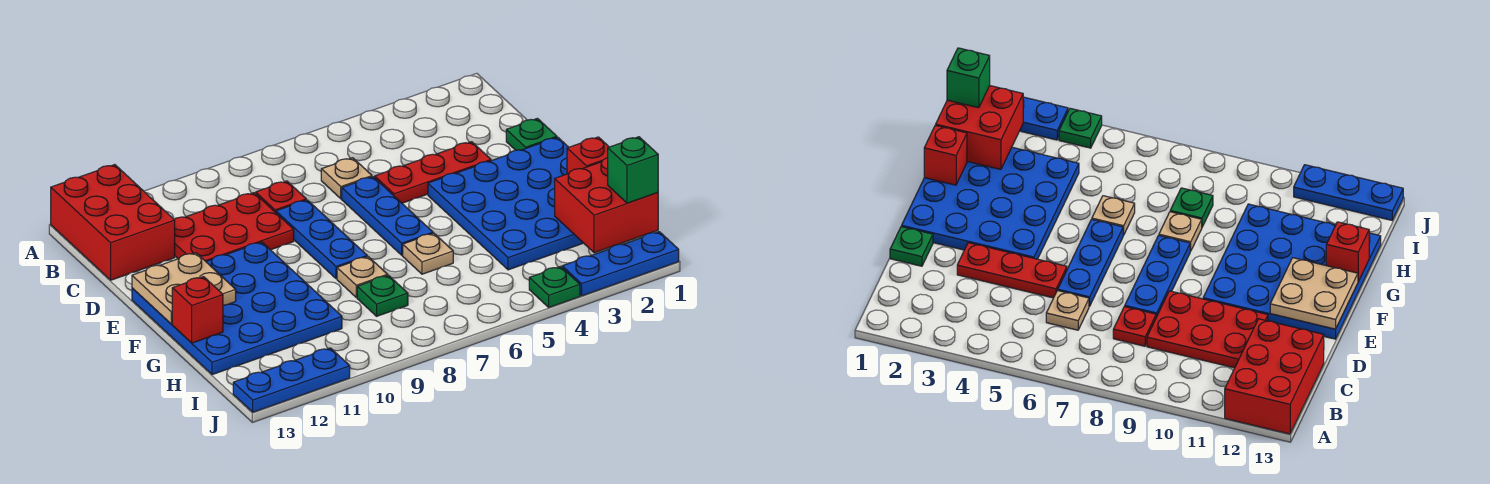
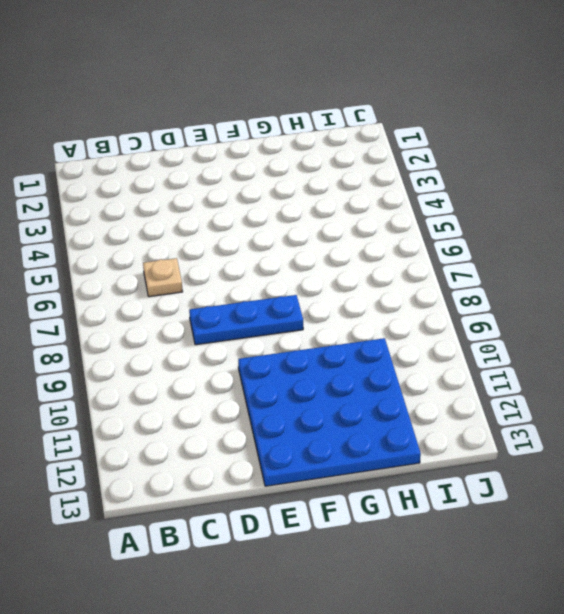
none -> red 2x3 brick [51,165,175,280]
none -> red 1x1 plate [256,181,306,212]
none -> red 2x3 plate [174,193,294,262]

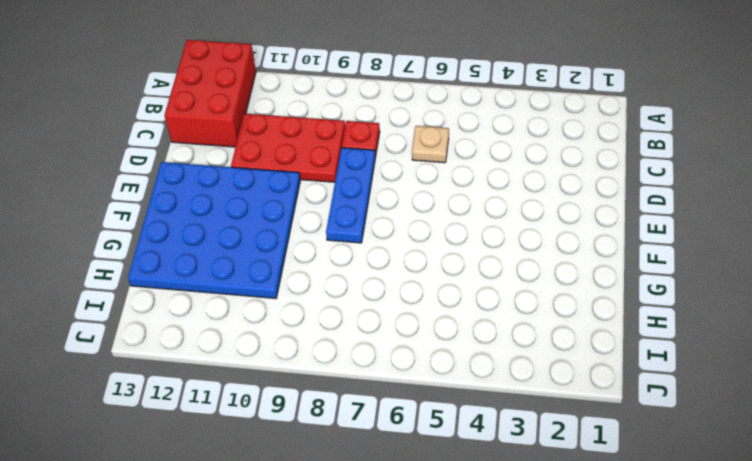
none -> green 1x1 plate [506,118,557,150]
none -> red 1x3 plate [375,142,491,203]
none -> blue 1x3 plate [342,177,433,255]

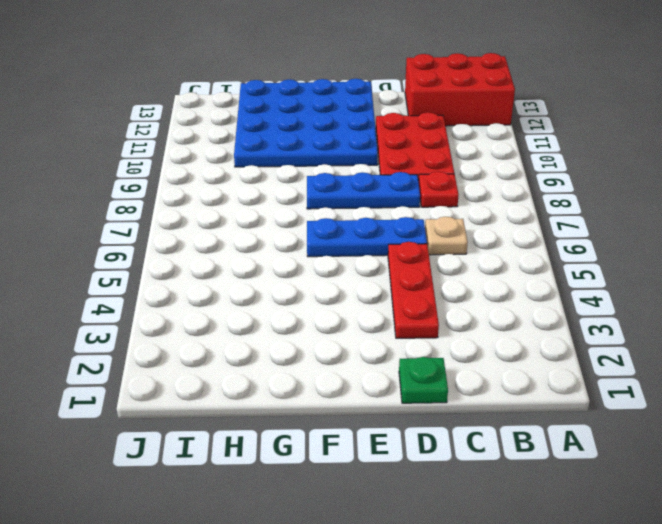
none -> blue 4x4 plate [428,137,583,270]
none -> tan 1x1 plate [403,233,453,274]
none -> tan 1x1 plate [337,257,388,297]

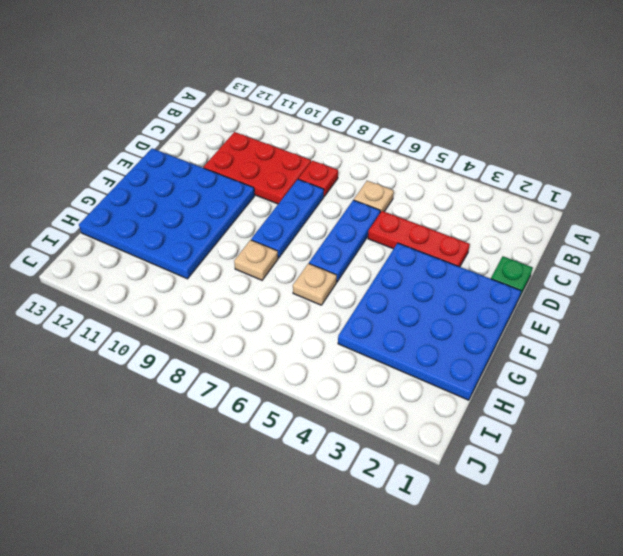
none -> red 2x3 brick [51,165,175,280]
none -> green 1x1 plate [357,275,408,316]
none -> blue 1x3 plate [562,232,679,296]

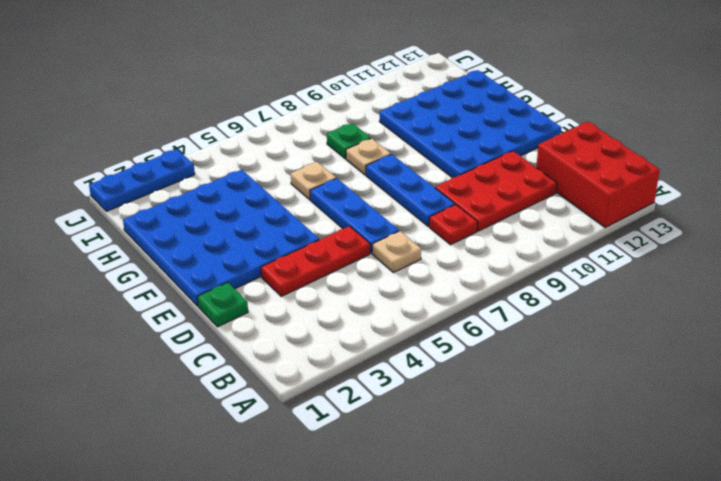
none -> green 1x1 plate [529,267,580,307]
none -> blue 1x3 plate [233,348,350,412]
none -> tan 2x2 plate [132,253,236,324]

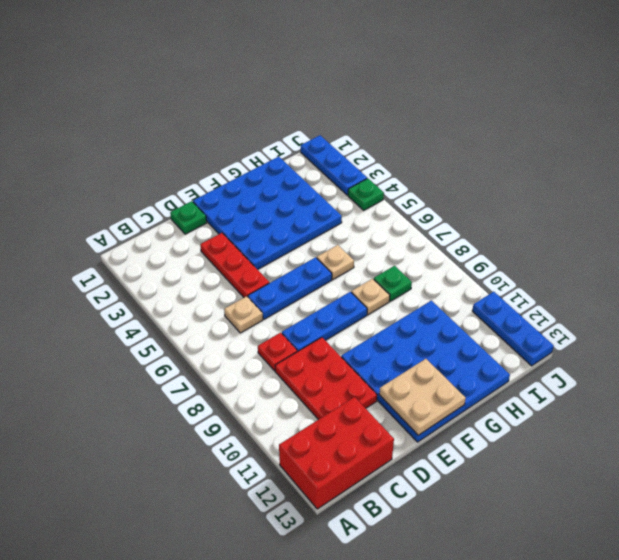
none -> red 1x1 brick [567,137,609,174]
none -> red 1x1 brick [172,277,223,343]
none -> red 2x2 brick [555,158,658,253]

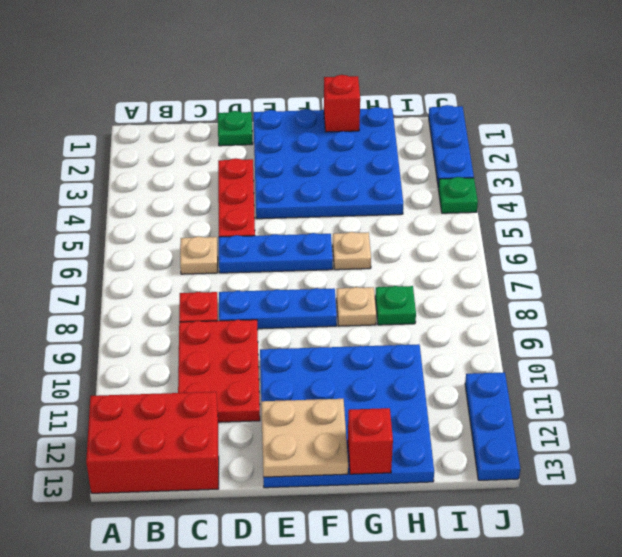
none -> red 2x2 brick [555,158,658,253]
none -> green 1x1 brick [608,137,658,203]

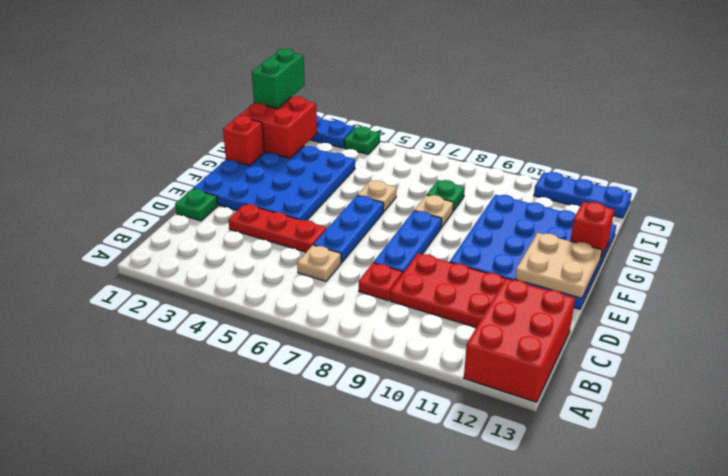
green 1x2 brick [252,48,305,108] -> green 1x1 brick [608,137,658,203]

